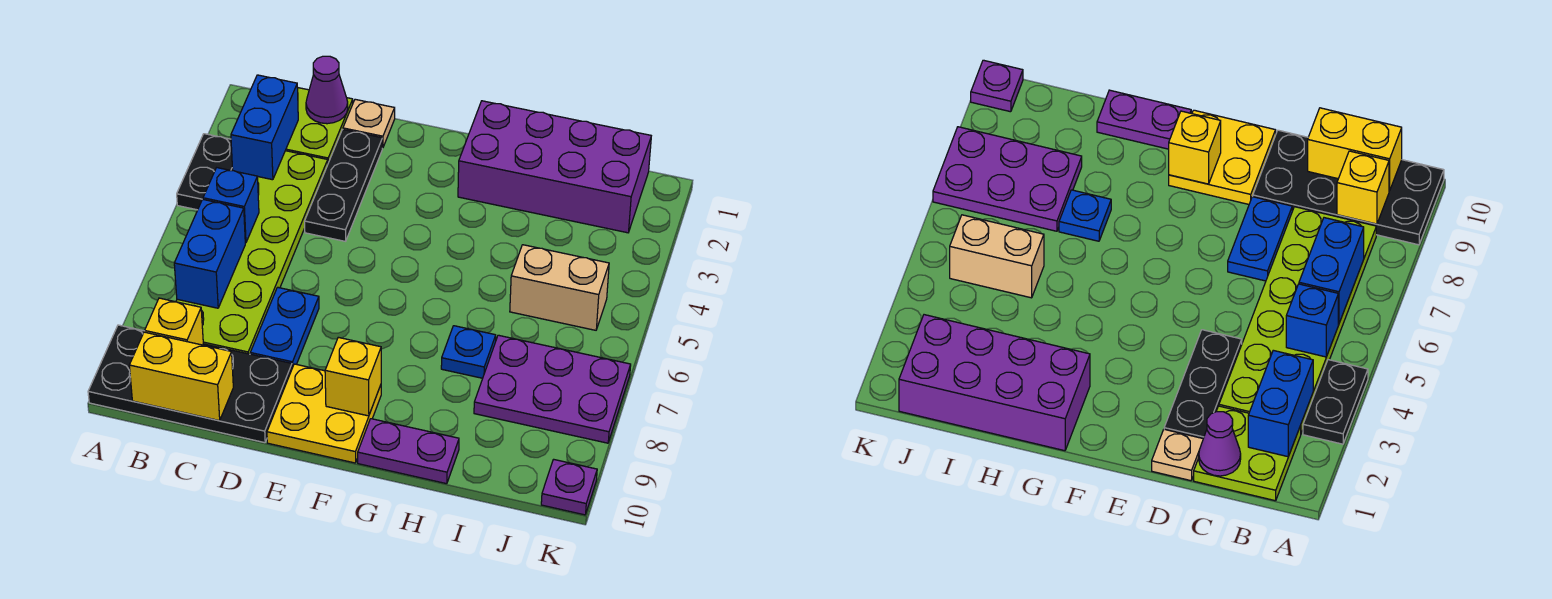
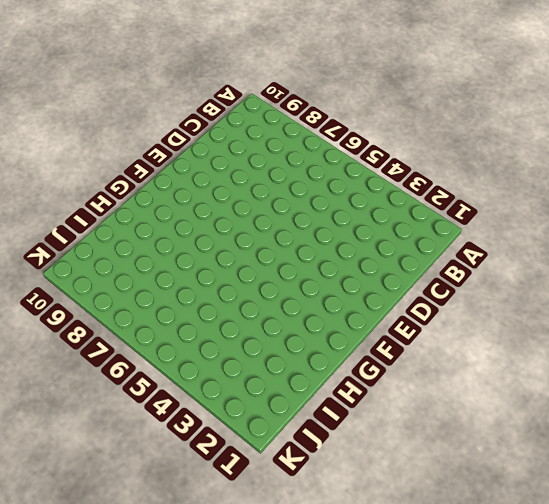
none -> black 1x2 plate [177,134,233,210]
none -> black 2x4 plate [88,325,292,443]
none -> lime 2x2 plate [286,87,353,163]

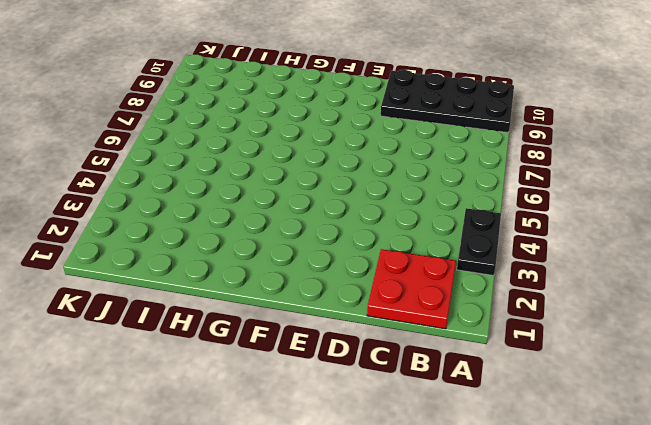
red 2x2 plate [367,249,456,329] -> lime 2x2 plate [286,87,353,163]
none -> lime 2x6 plate [176,151,328,354]
none -> tan 1x1 plate [343,99,395,148]
none -> black 1x3 plate [305,130,382,241]

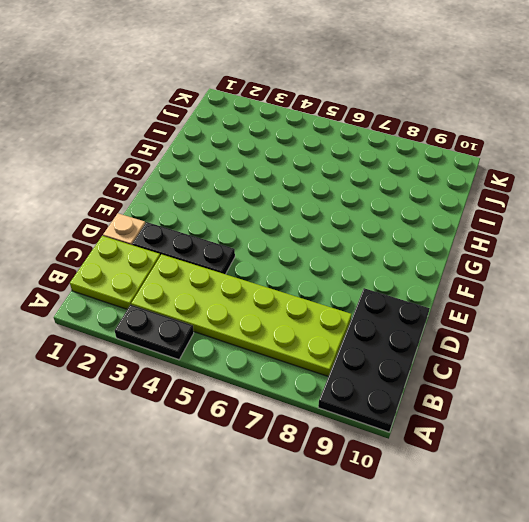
none -> blue 1x2 plate [250,287,319,368]
none -> yellow 2x2 plate [267,364,381,463]
none -> purple 2x4 brick [458,101,651,233]

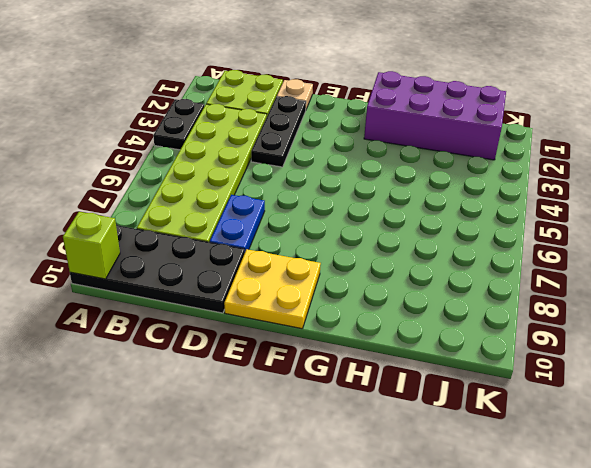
lime 1x1 brick [63,212,120,279] -> none
none -> purple 1x2 plate [358,419,459,484]
none -> blue 1x1 plate [441,326,496,378]
none -> tan 1x2 brick [510,245,609,330]

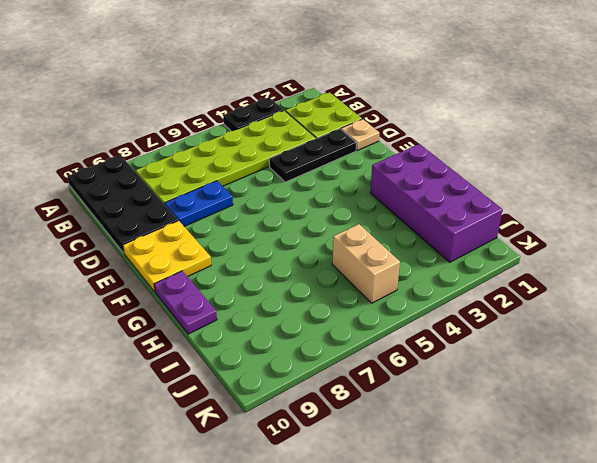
none -> blue 1x1 plate [441,326,496,378]
none -> purple 2x3 plate [474,335,631,443]
none -> purple 1x1 plate [541,459,597,515]

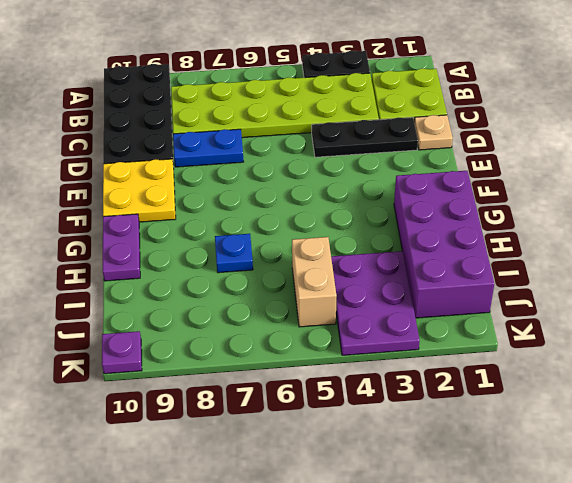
purple 2x3 plate [331,251,420,355] -> purple 2x3 plate moved to [474,335,631,443]
none -> blue 1x2 brick [231,75,298,180]
none -> blue 1x1 brick [203,168,259,243]
none -> blue 1x2 brick [174,199,245,308]

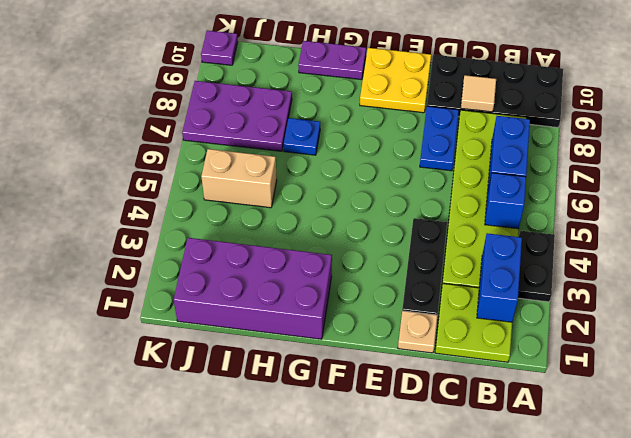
tan 1x1 tile [461,75,496,112] -> none
none -> yellow 1x1 brick [145,298,203,345]
none -> yellow 1x2 brick [129,332,233,421]
none -> purple 1x1 cone [306,56,348,124]

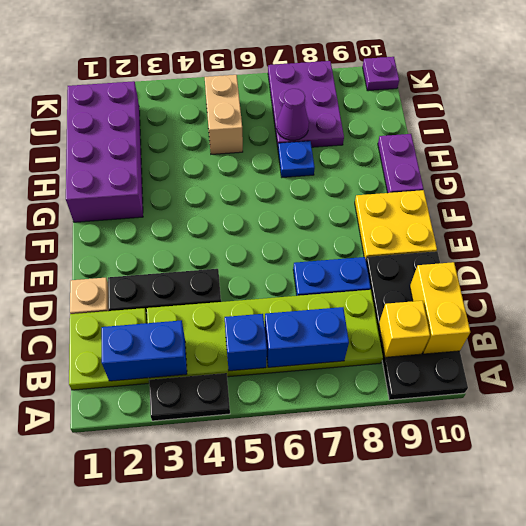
purple 1x1 cone [277,89,309,140] -> purple 1x1 cone moved to [306,56,348,124]
none -> yellow 1x1 brick [325,337,381,416]

